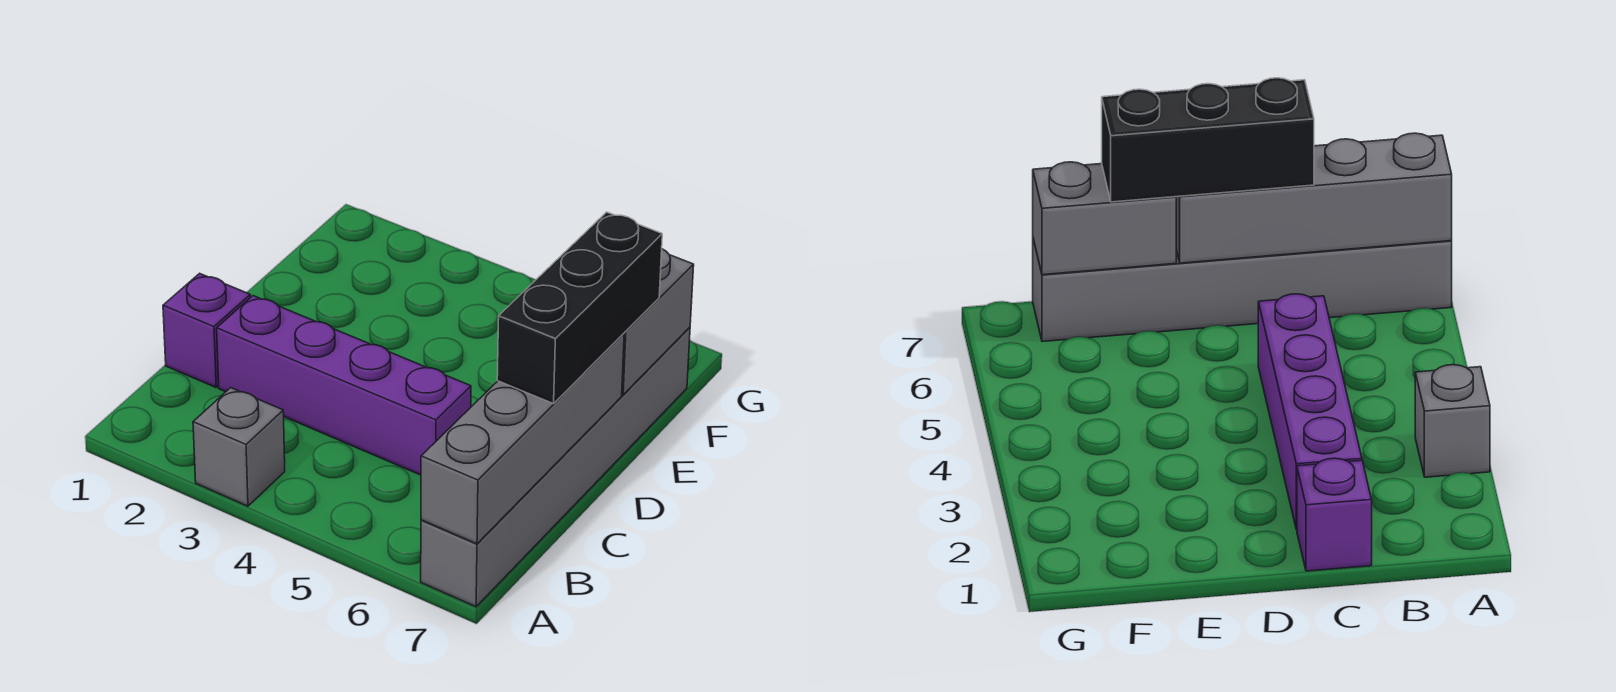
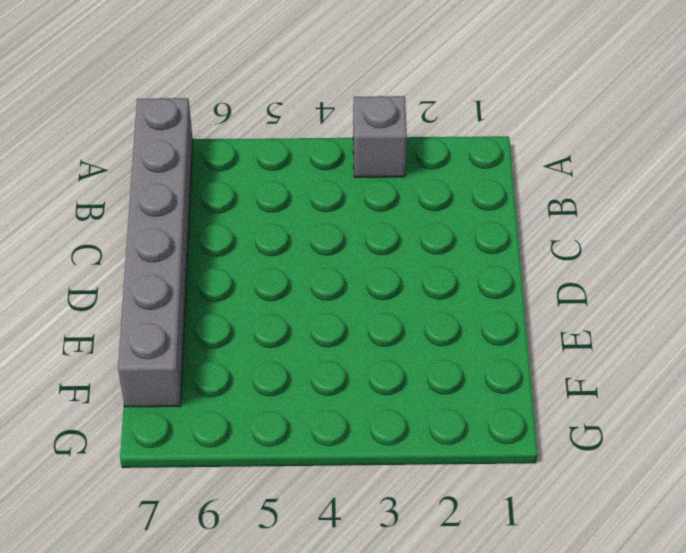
none -> purple 1x1 brick [163,273,250,387]
none -> purple 1x4 brick [217,296,471,475]

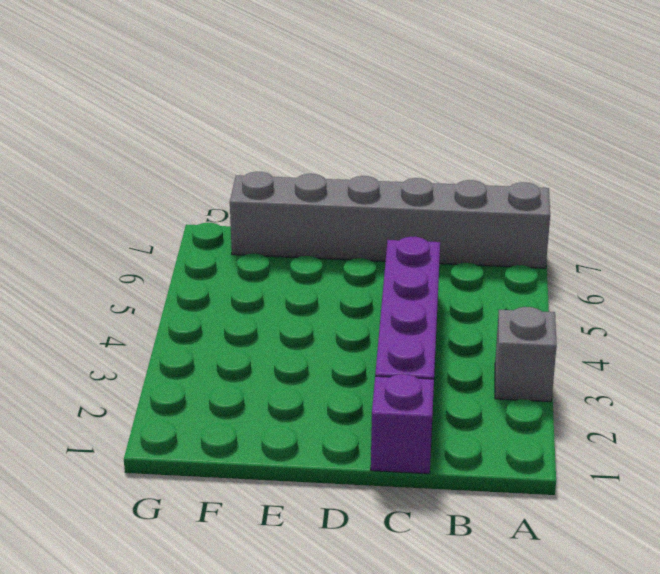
none -> grey 1x4 brick [421,334,624,544]
none -> grey 1x2 brick [622,249,694,395]

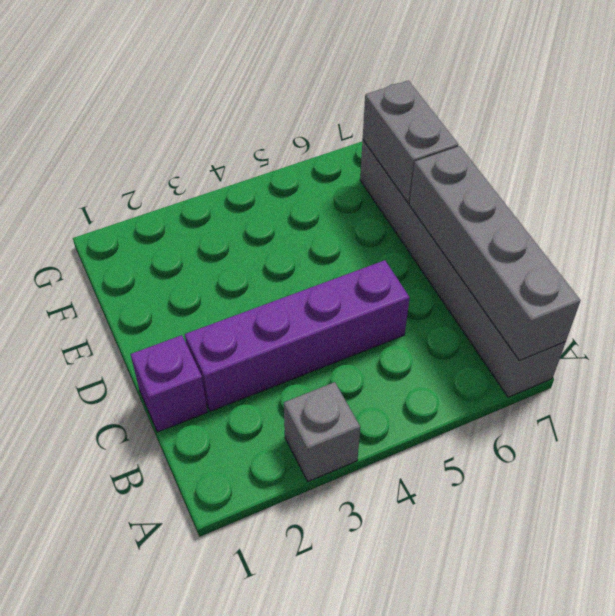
none -> black 1x3 brick [497,212,662,404]

